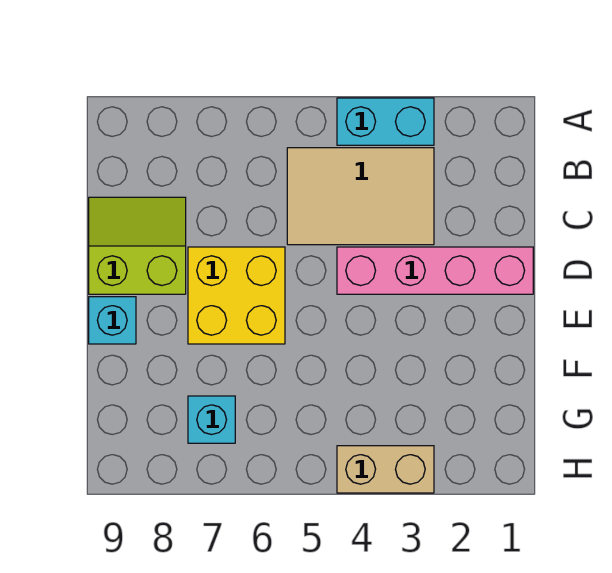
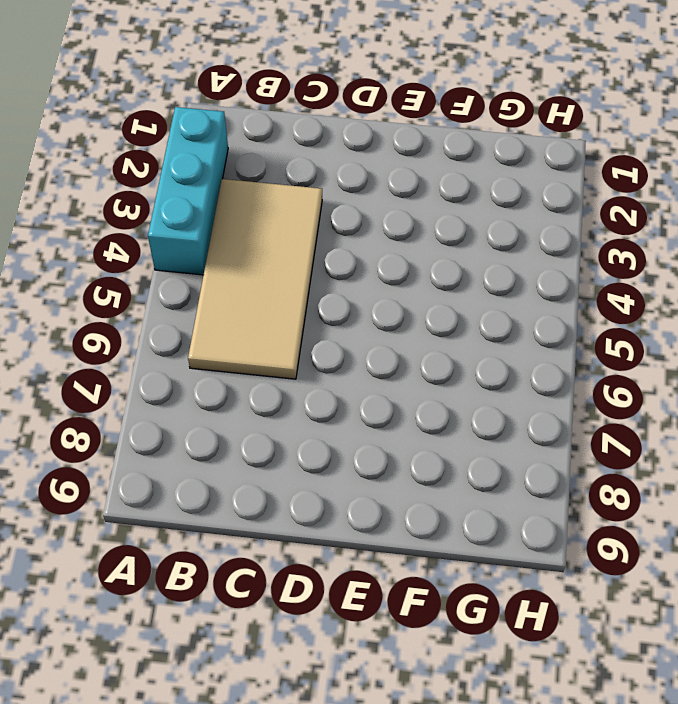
cyan 1x3 brick [148,107,228,275] -> cyan 1x2 brick [337,98,434,145]
tan 2x4 tile [188,179,322,379] -> tan 2x3 tile [287,148,434,245]
none -> lime 2x2 slope [89,197,186,294]
none -> pink 1x4 brick [337,247,533,294]

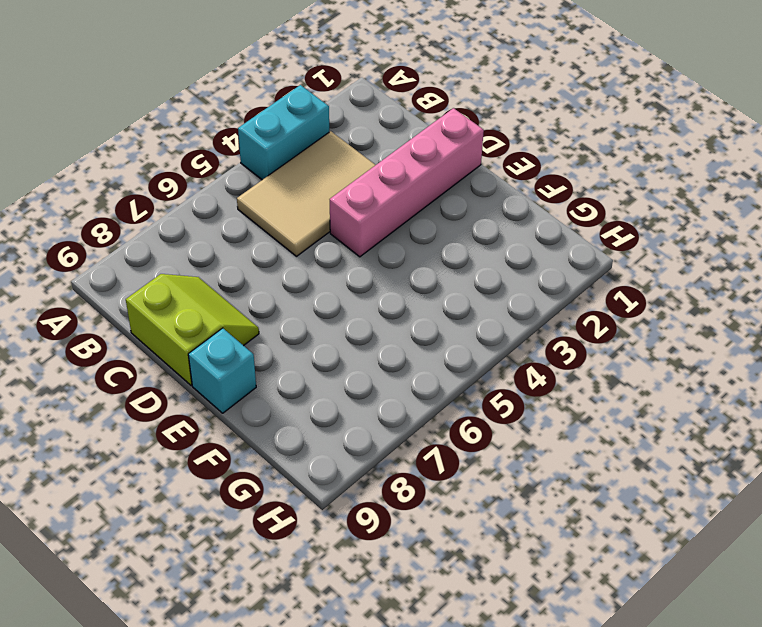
lime 2x2 slope [126,274,259,385] -> lime 2x2 slope turned to [89,197,186,294]
none -> yellow 2x2 brick [188,247,285,344]
none -> cyan 1x1 brick [188,396,235,443]

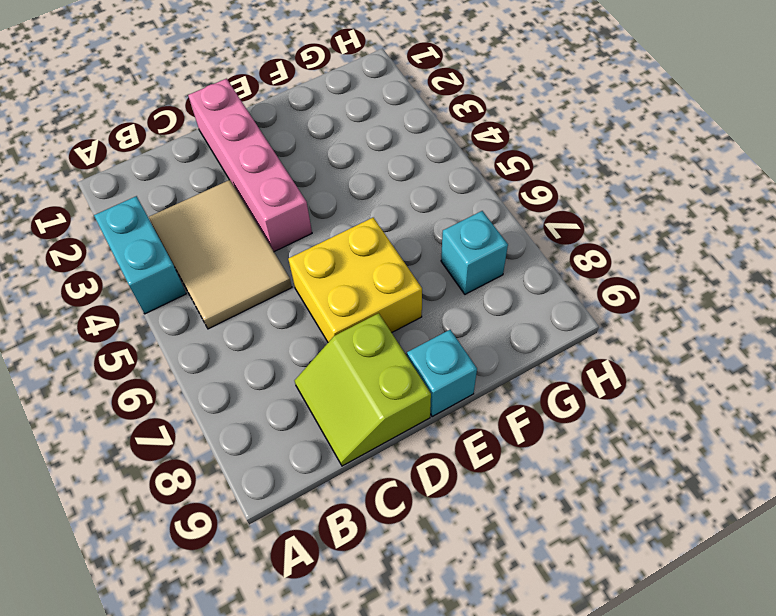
none -> tan 1x2 brick [337,446,434,493]

